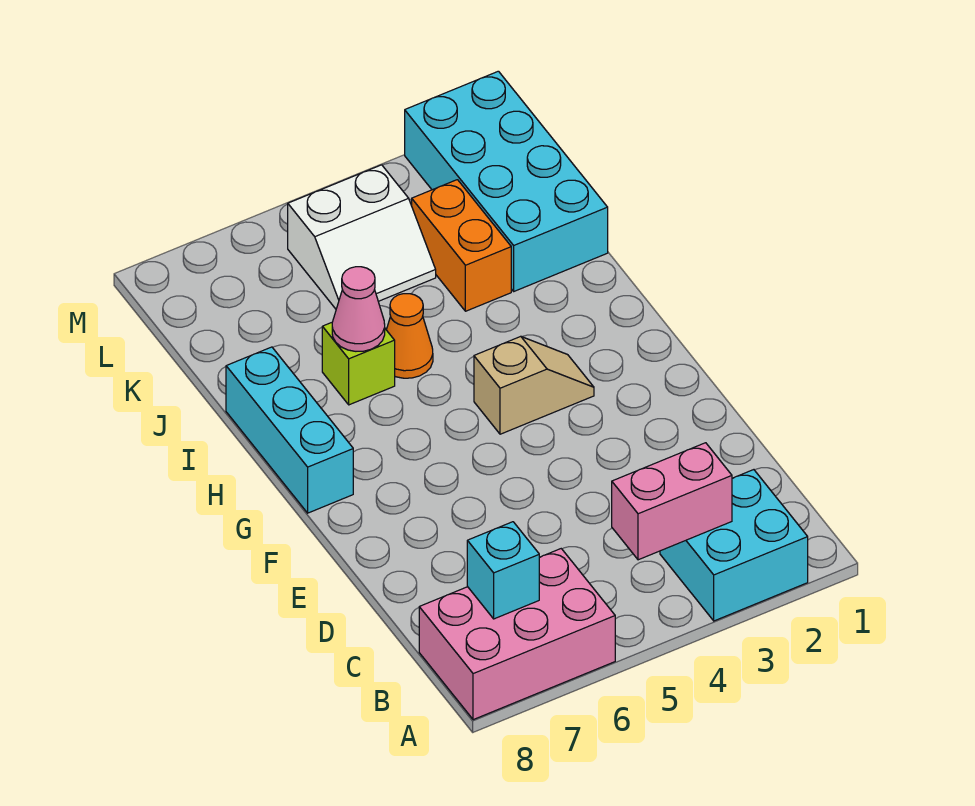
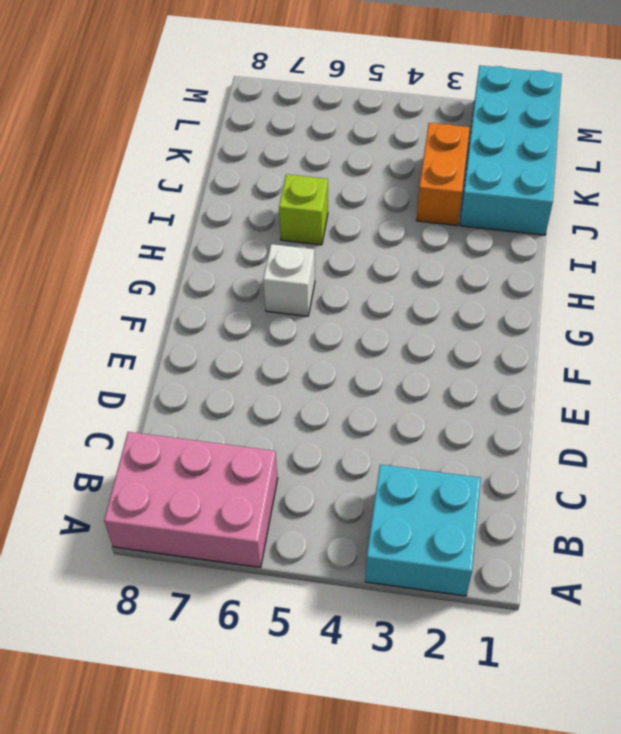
white 1x1 brick [263,244,315,316] -> none
none -> tan 1x2 slope [474,336,594,434]
none -> cyan 1x3 brick [226,347,353,513]
none -> orange 1x1 cone [386,294,433,378]

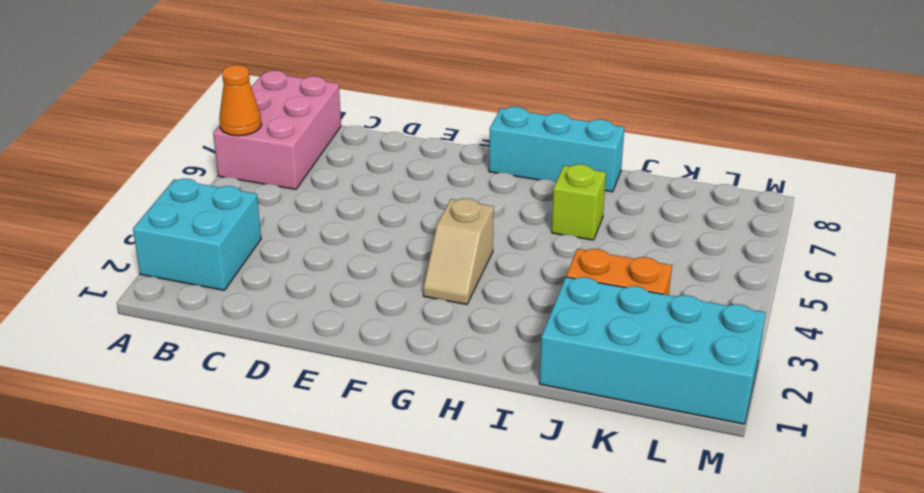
orange 1x1 cone [219,65,261,136] -> orange 1x1 cone moved to [386,294,433,378]
none -> white 2x2 slope [288,165,436,309]
none -> pink 1x2 brick [612,443,732,560]
none -> cyan 1x1 brick [467,522,539,619]

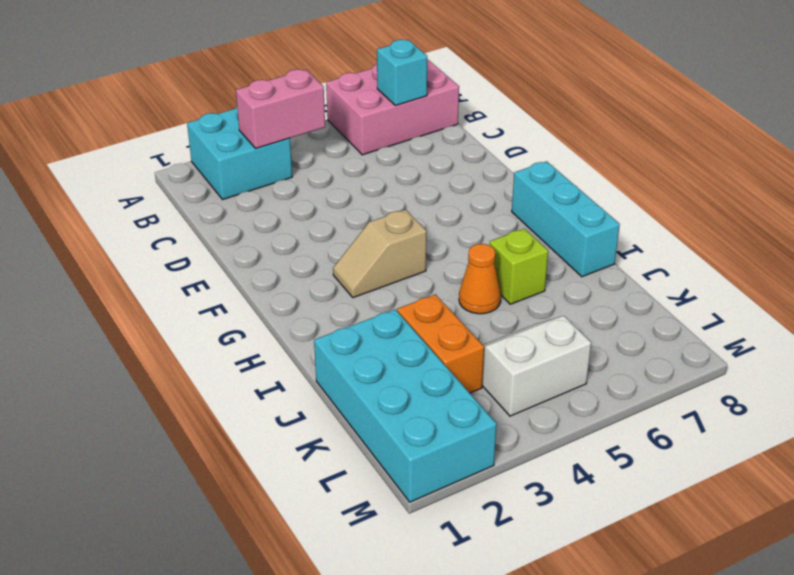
none -> pink 1x1 cone [332,267,385,351]

